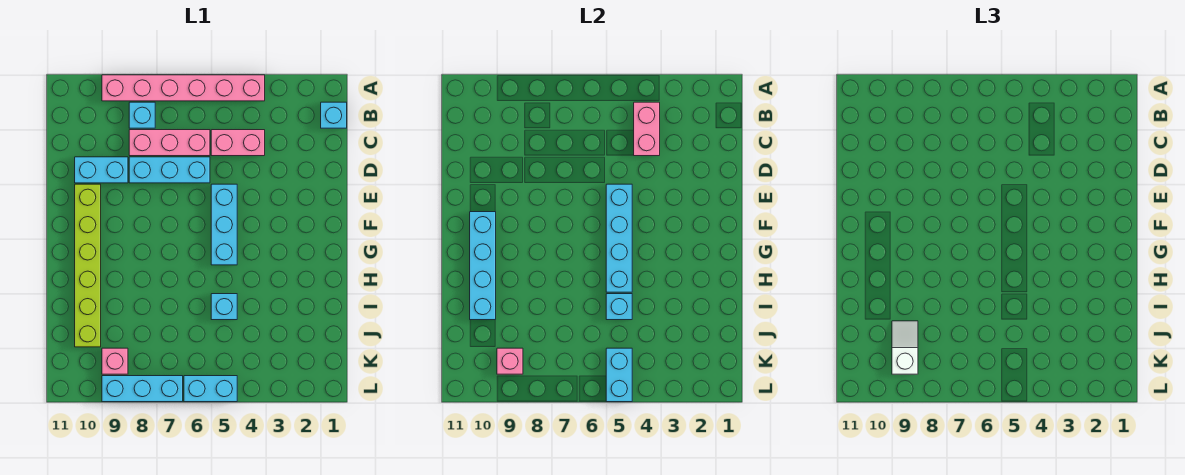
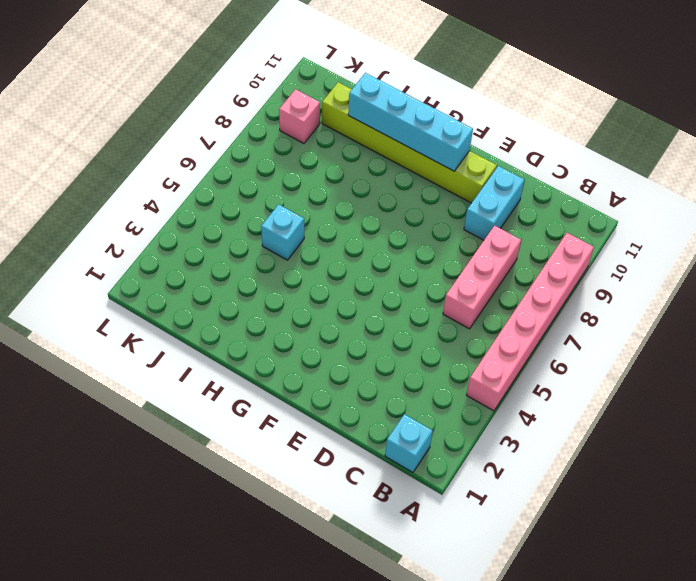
none -> cyan 1x1 brick [129,102,155,128]
none -> pink 1x2 brick [211,130,265,156]
none -> cyan 1x3 brick [129,157,210,183]

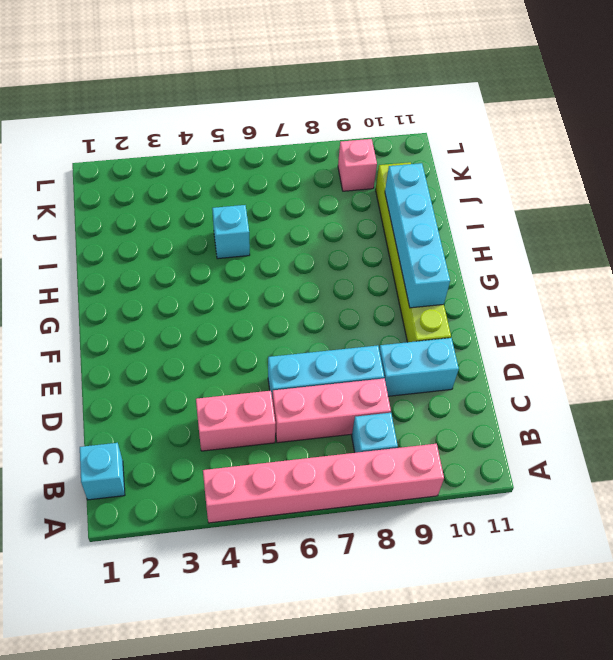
none -> cyan 1x3 brick [211,184,237,265]
none -> cyan 1x2 brick [184,376,237,402]
none -> cyan 1x3 brick [102,376,183,402]

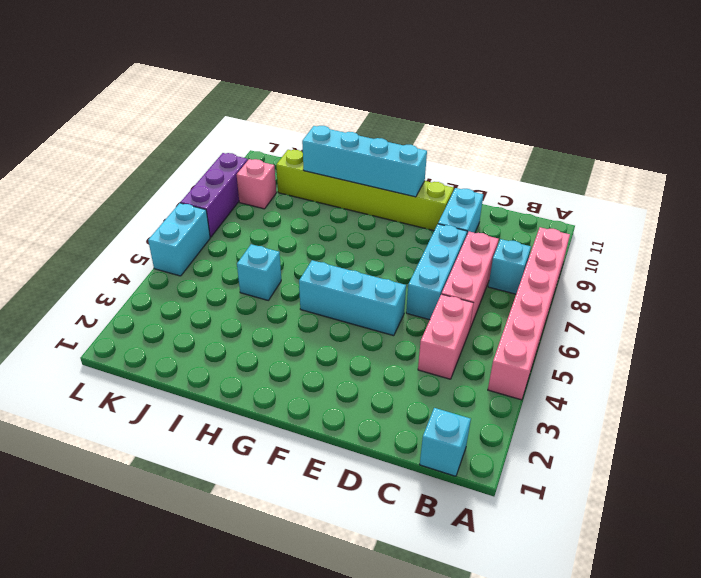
purple 1x3 brick [181,153,248,237] -> cyan 1x3 brick [102,376,183,402]
none -> pink 1x2 brick [634,102,660,156]
none -> cyan 1x4 brick [606,184,632,292]
none -> cyan 1x1 brick [606,294,632,320]

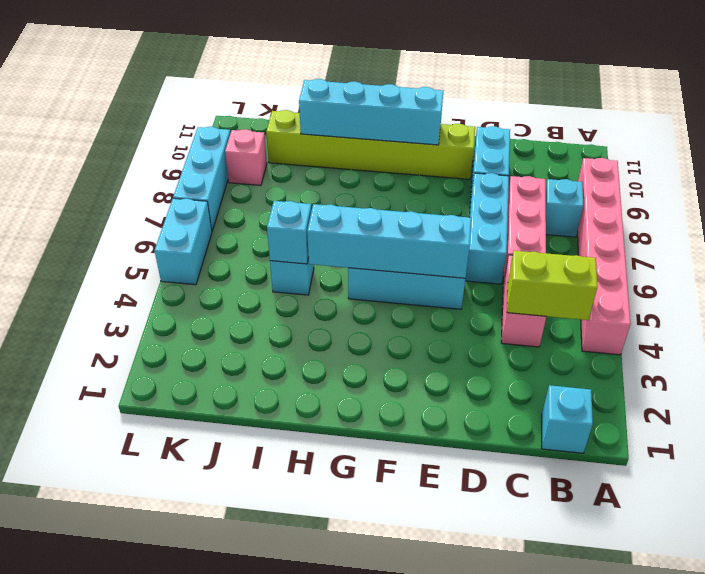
lime 1x2 brick [507,251,597,320] -> pink 1x2 brick [634,102,660,156]
none -> cyan 1x2 brick [606,348,632,402]
none -> pink 1x1 brick [497,348,523,374]
none -> white 1x2 slope [892,321,918,374]

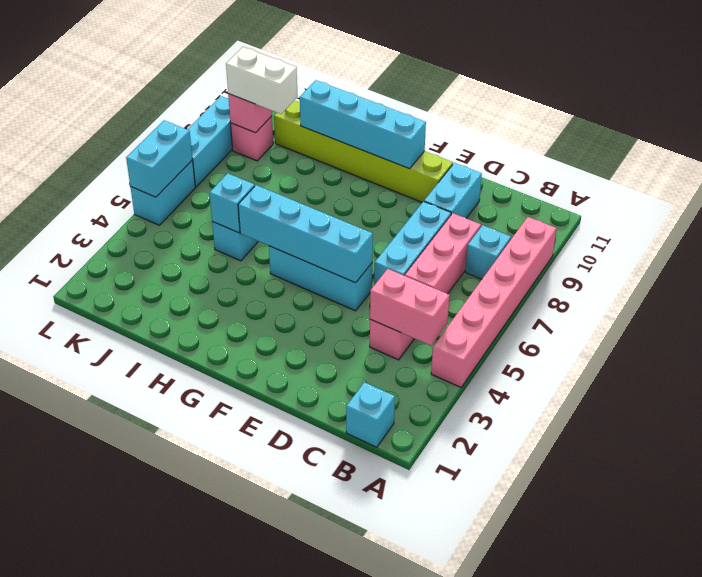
white 1x2 brick [226,47,298,114] -> white 1x2 slope [892,321,918,374]
cyan 1x2 brick [126,120,193,197] -> cyan 1x2 brick turned to [606,348,632,402]

